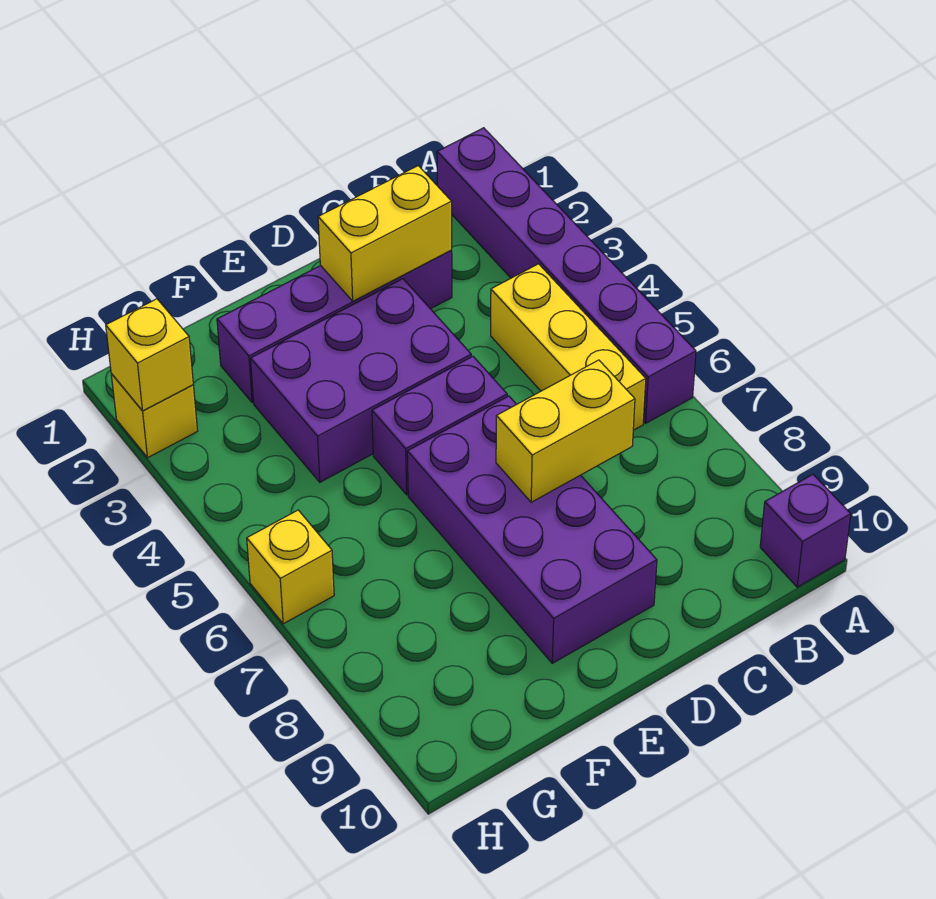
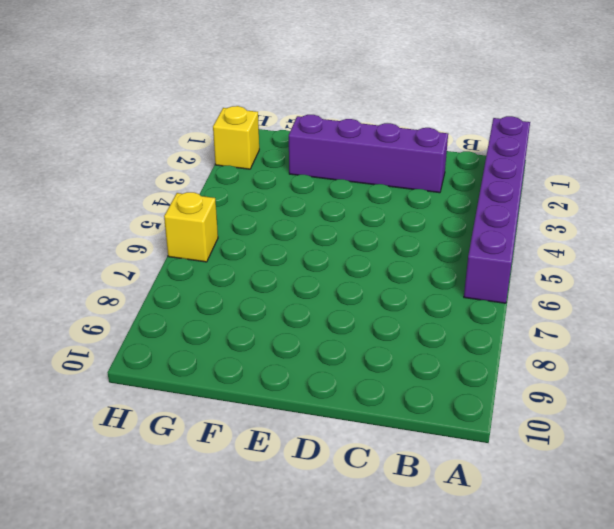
none -> purple 1x1 brick [760,474,851,587]
none -> yellow 1x3 brick [491,264,646,430]
none -> purple 2x3 brick [251,279,471,482]

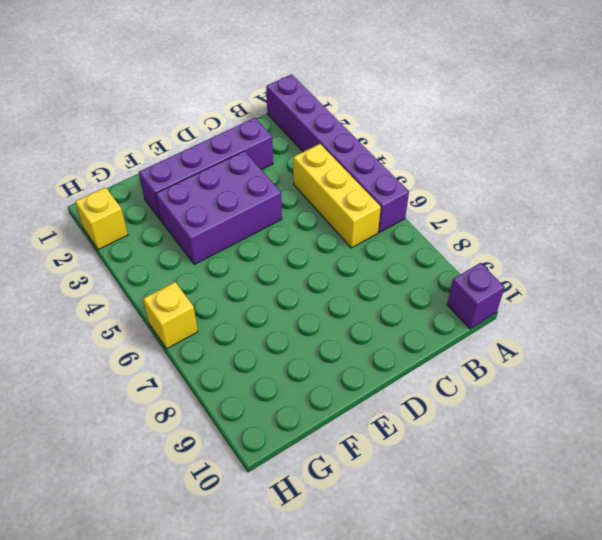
none -> purple 1x2 brick [372,356,507,495]
none -> purple 2x4 brick [407,396,657,663]
none -> yellow 1x2 brick [318,166,452,301]

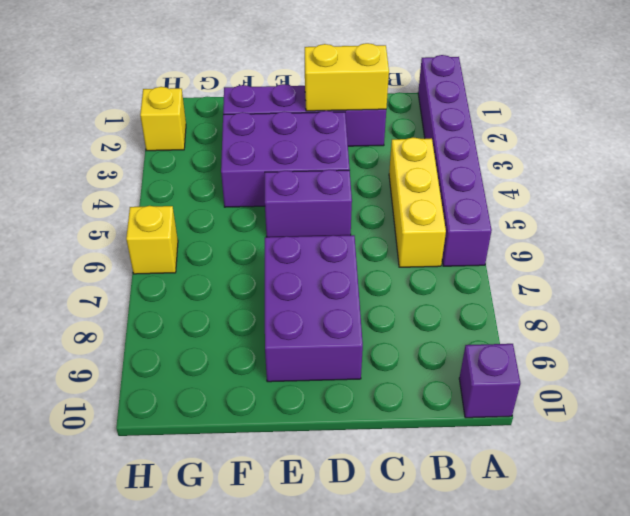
purple 2x3 brick [265,235,363,382] -> purple 2x4 brick [407,396,657,663]
none -> yellow 1x2 brick [496,360,635,502]
none -> yellow 1x1 brick [106,299,193,411]

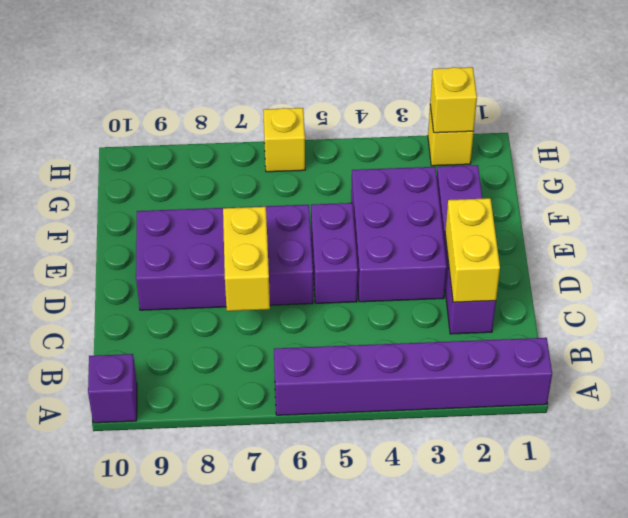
none -> yellow 1x3 brick [491,264,646,430]

